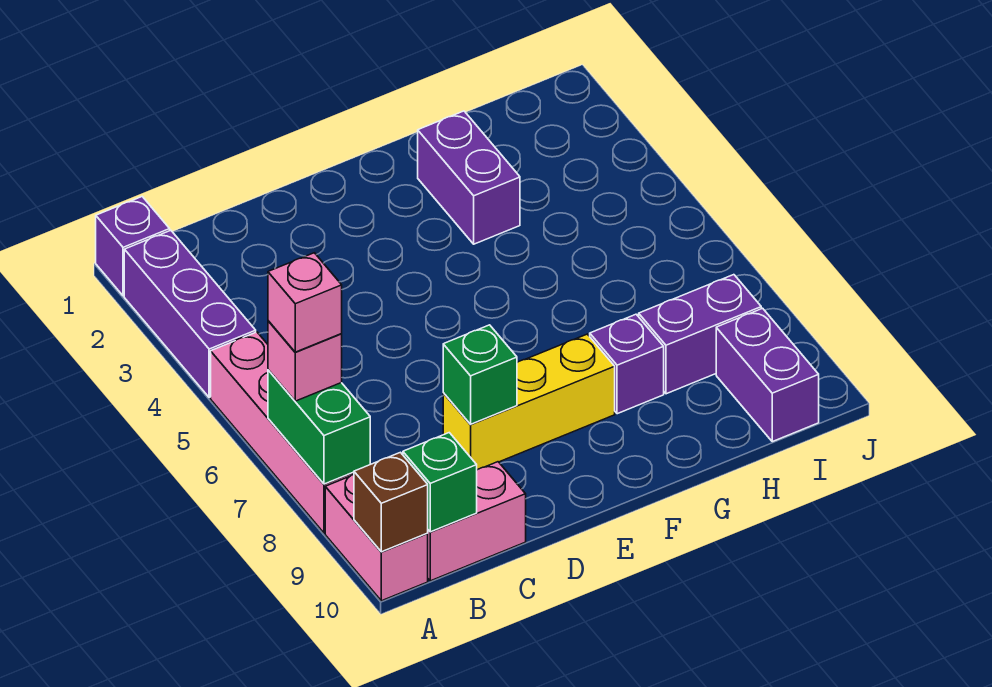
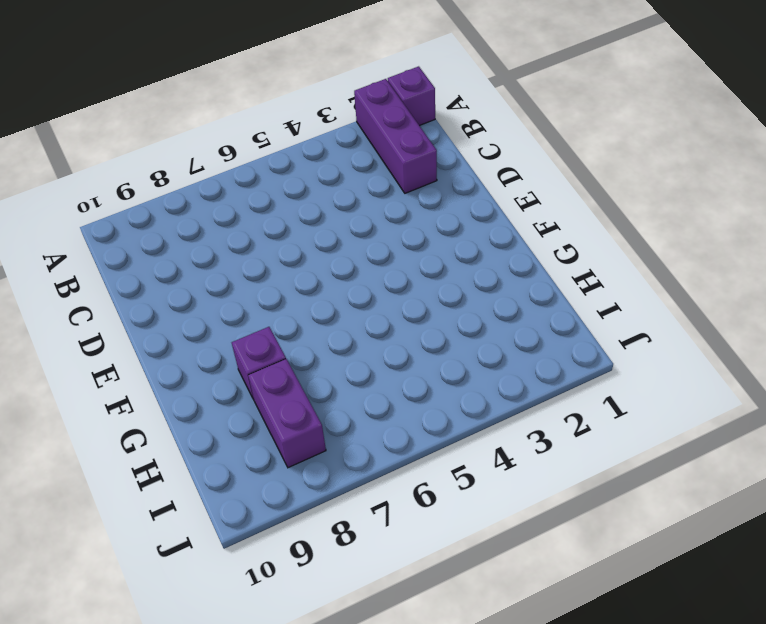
purple 1x3 brick [354,79,437,193] -> purple 1x3 brick turned to [124,230,256,398]
none -> pink 1x4 brick [211,332,354,533]
none -> pink 1x2 brick [325,474,428,601]
none -> pink 1x2 brick [427,462,526,581]

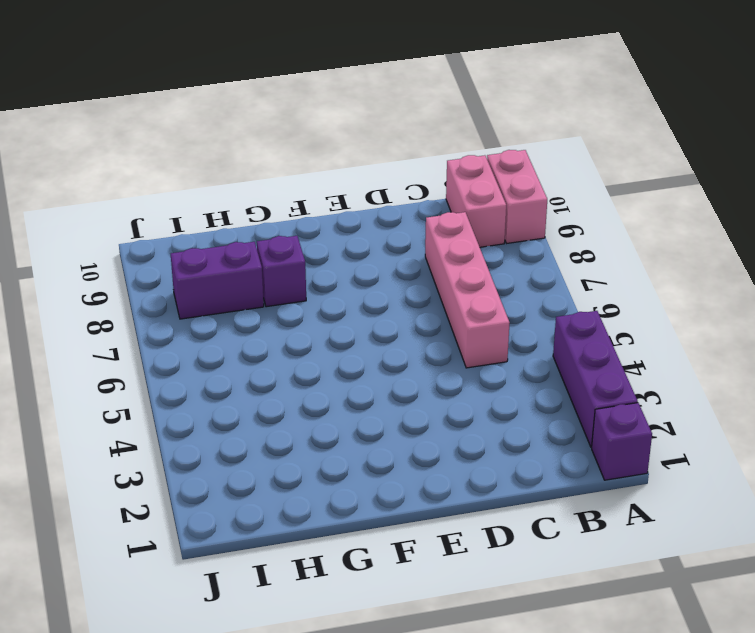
pink 1x2 brick [446,155,506,247] -> pink 1x2 brick turned to [427,462,526,581]
pink 1x4 brick [425,212,510,368] -> pink 1x4 brick moved to [211,332,354,533]
none -> yellow 1x3 brick [443,334,615,470]
none -> purple 1x2 brick [418,111,520,244]
none -> purple 1x2 brick [716,308,819,442]

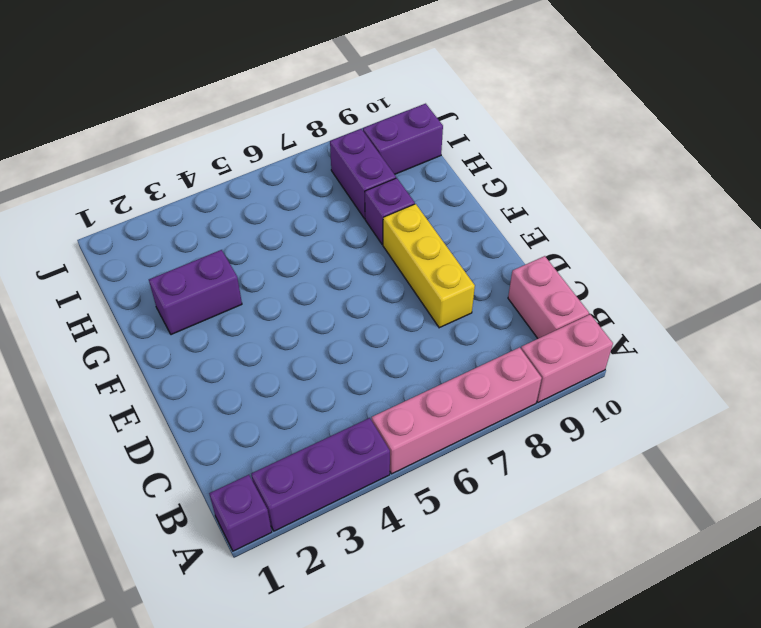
none -> green 1x2 brick [268,370,370,484]
none -> brown 1x1 brick [354,452,428,552]
none -> green 1x1 brick [403,433,477,532]

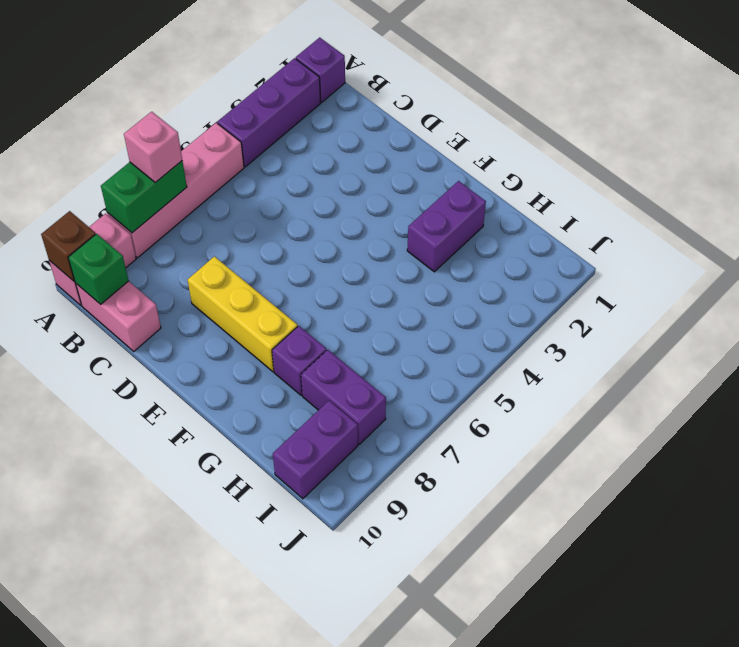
none -> green 1x1 brick [443,325,517,424]
none -> pink 1x1 brick [268,253,342,352]

